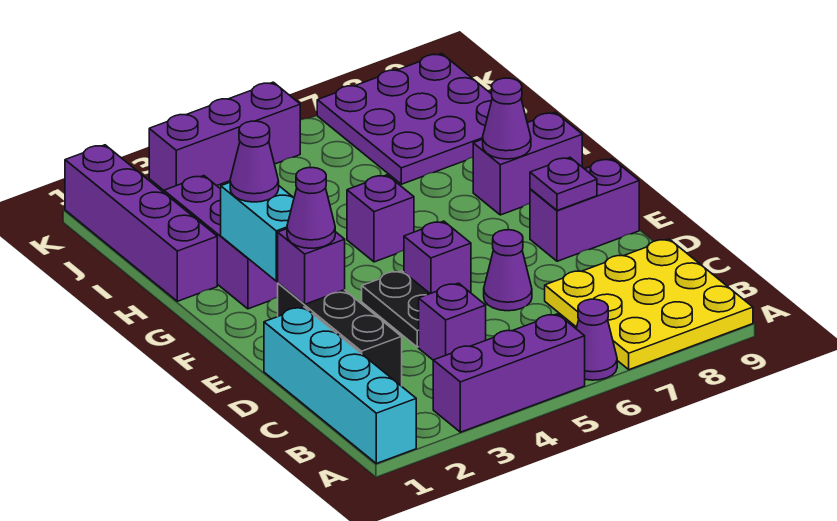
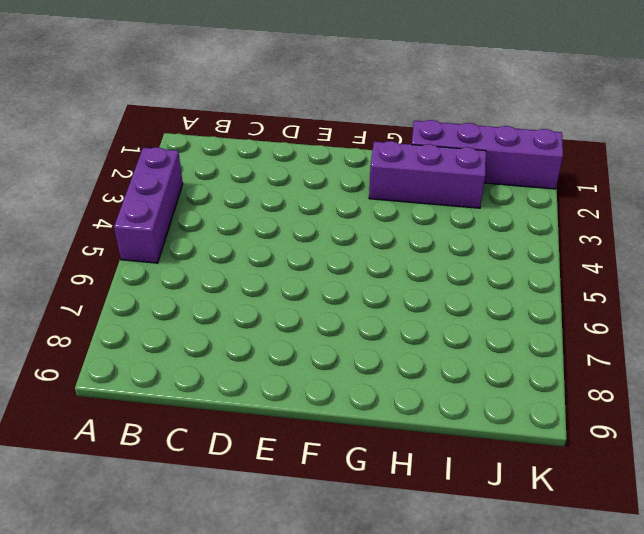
none -> cyan 1x4 brick [264,307,416,463]
none -> purple 1x1 cone [576,299,617,380]
none -> yellow 3x3 plate [545,239,753,370]

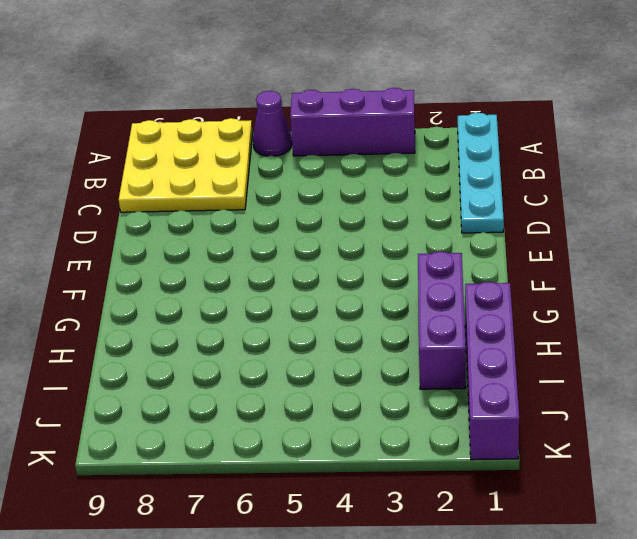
cyan 1x4 plate [458,113,504,233] -> cyan 1x4 brick [264,307,416,463]
none -> black 1x3 brick [278,283,402,386]
none -> purple 1x1 brick [419,283,486,360]
none -> black 1x2 plate [362,271,430,347]

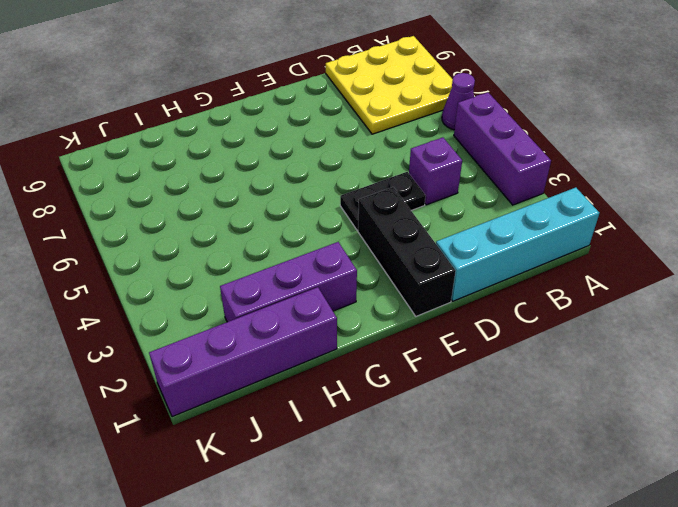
black 1x3 brick [358,187,456,316] -> black 1x3 brick turned to [278,283,402,386]
none -> purple 1x1 cone [484,230,532,311]
none -> purple 1x1 brick [404,221,471,294]
none -> purple 1x2 brick [530,159,639,261]

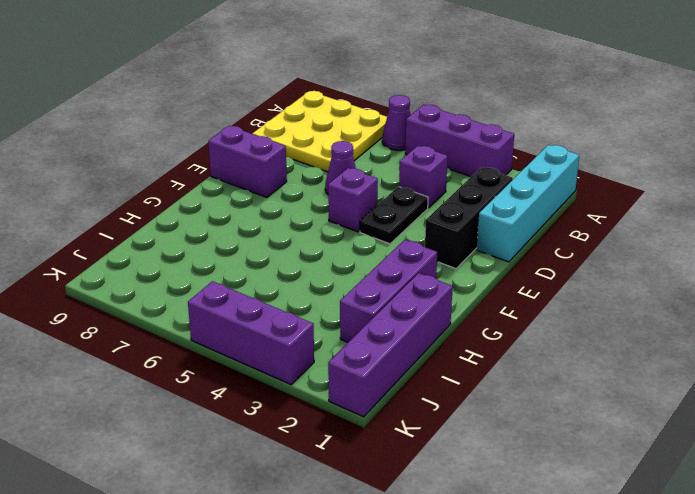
none -> purple 1x1 brick [347,175,414,262]
none -> purple 1x2 brick [473,112,582,215]
none -> purple 3x3 plate [317,54,492,184]

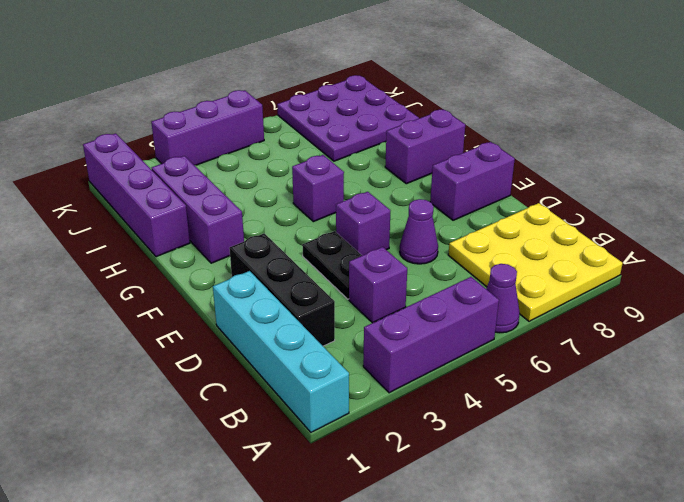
none -> purple 1x1 brick [278,229,345,304]
none -> purple 1x1 plate [530,157,597,210]
none -> cyan 1x2 brick [221,183,294,281]

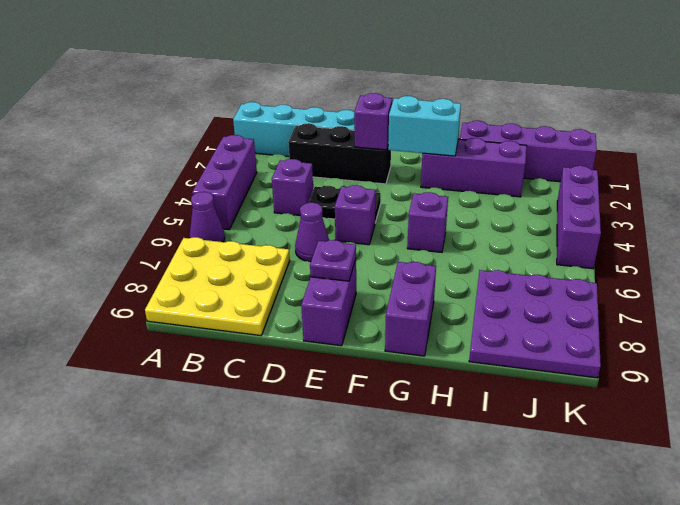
none -> purple 1x1 cone [483,78,531,159]
none -> purple 1x1 cone [287,168,335,248]
none -> purple 1x1 cone [230,121,279,202]

